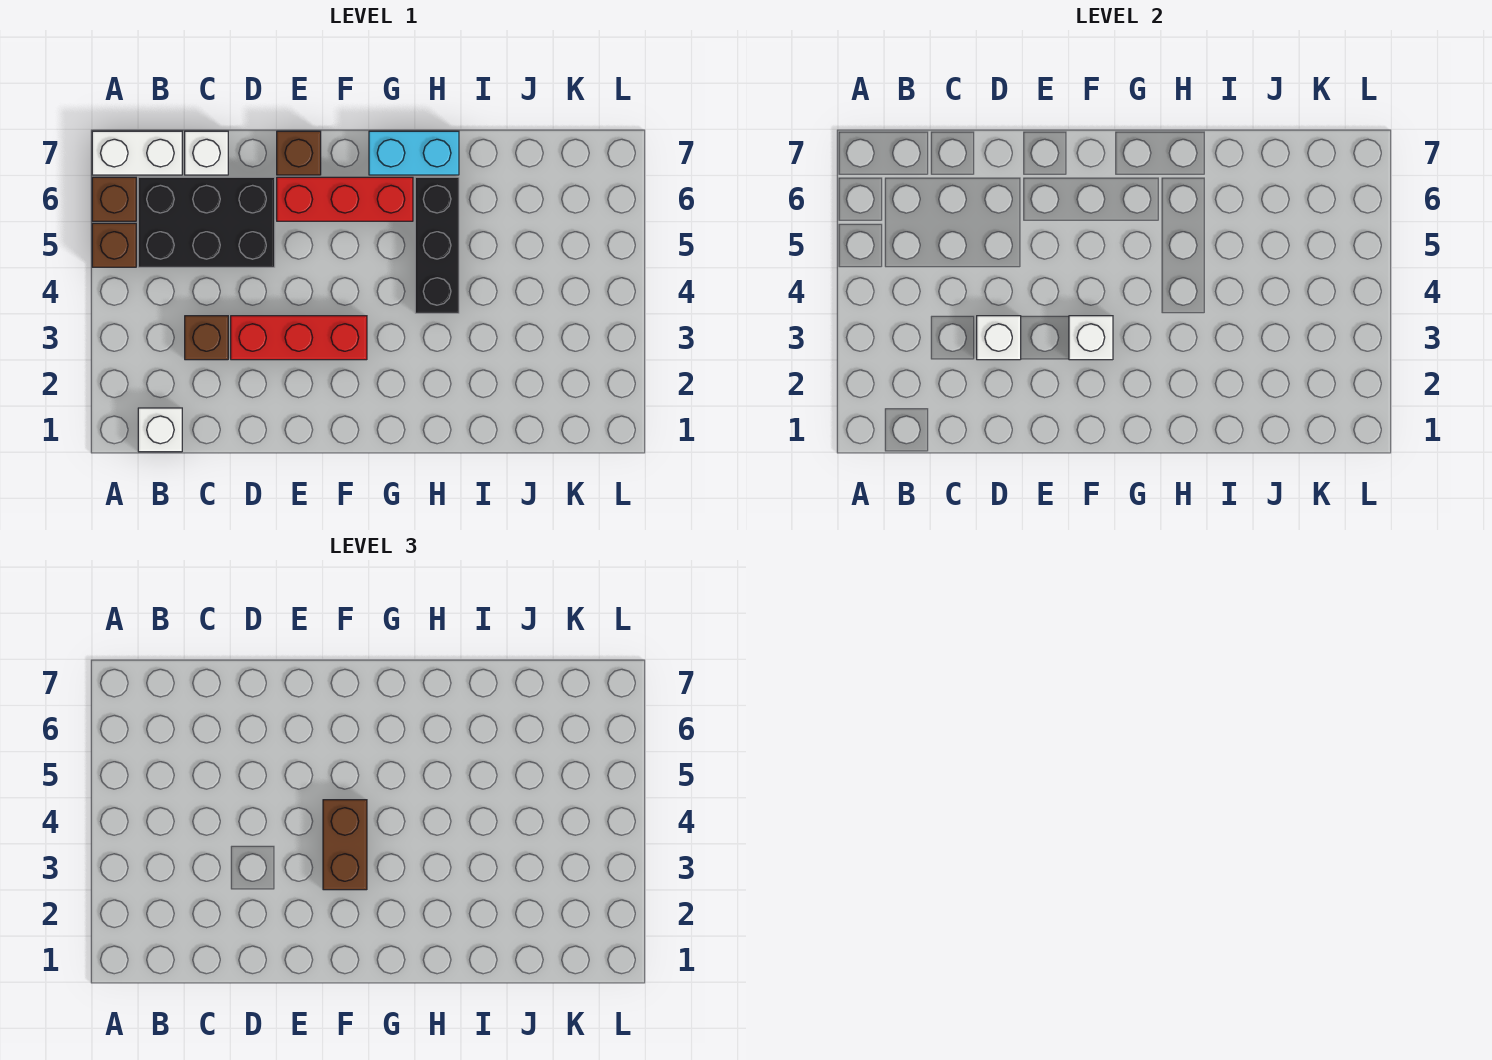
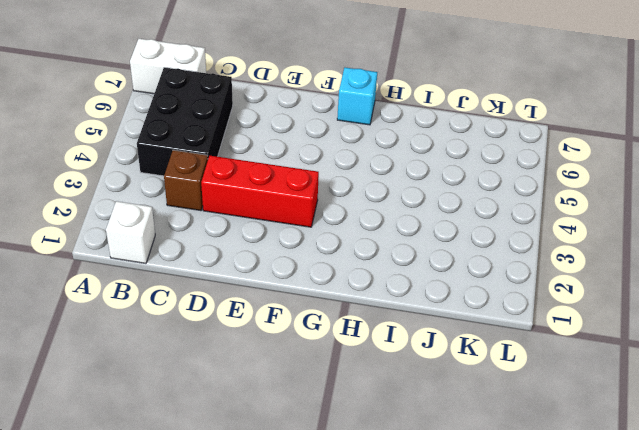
black 2x3 brick [137,67,233,176] -> black 2x3 brick turned to [138,177,275,267]
cyan 1x1 brick [337,68,377,125] -> cyan 1x2 brick [369,131,459,175]
none -> brown 1x1 brick [92,223,136,267]
none -> brown 1x1 brick [92,177,136,221]
none -> white 1x1 brick [185,131,228,175]

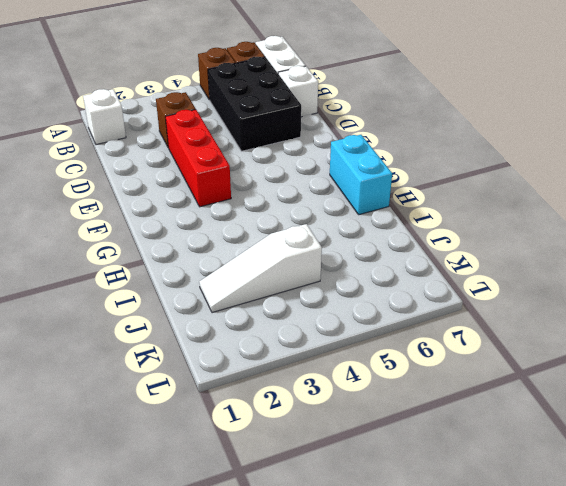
white 1x3 slope [199,224,322,313] -> none
none -> red 1x3 brick [277,177,413,221]
none -> brown 1x1 brick [277,131,321,175]
none -> black 1x3 brick [415,177,459,313]

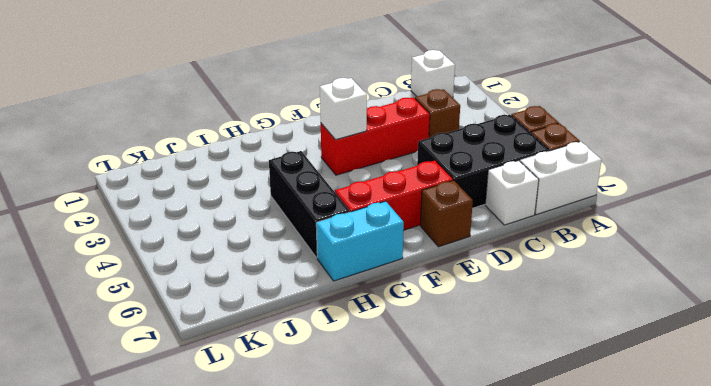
none -> white 1x1 brick [977,316,1021,360]
none -> brown 1x2 brick [323,800,367,890]

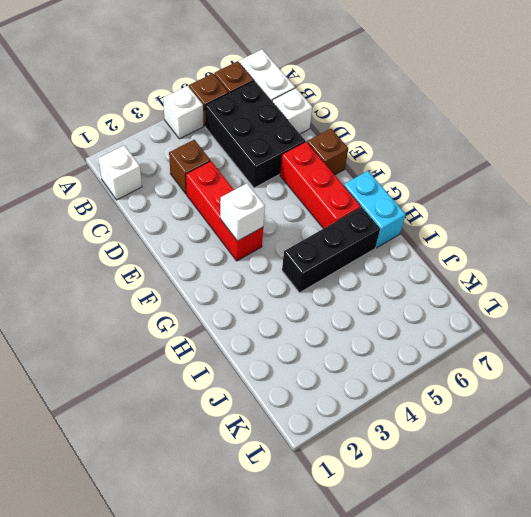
white 1x1 brick [163,86,203,139] -> white 1x1 brick moved to [977,316,1021,360]
none -> brown 1x2 brick [323,800,367,890]

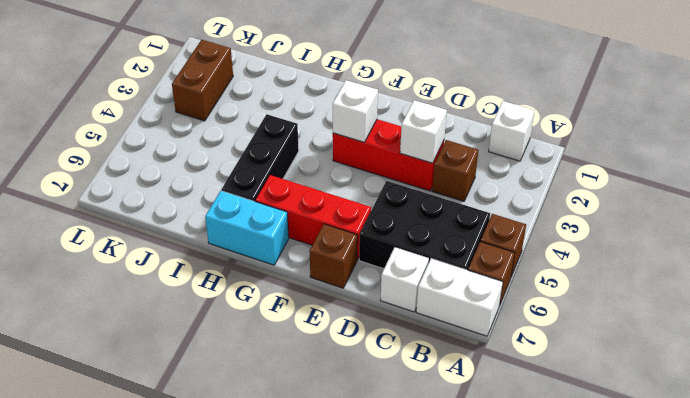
brown 1x2 brick [172,40,233,121] -> brown 1x2 brick moved to [323,800,367,890]

